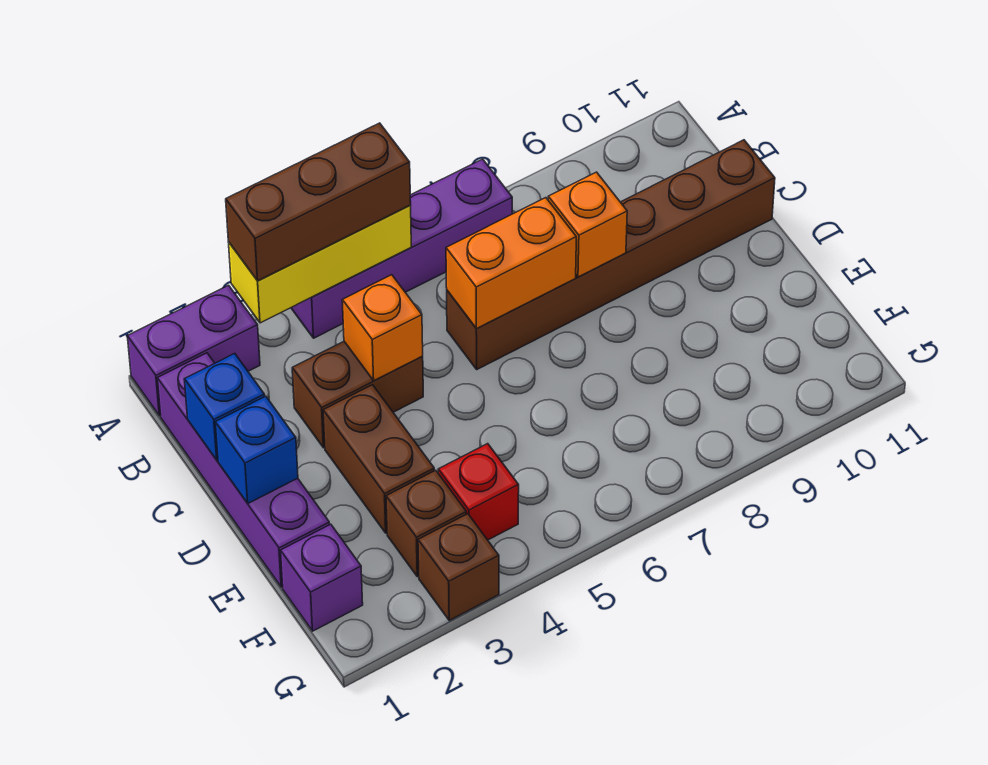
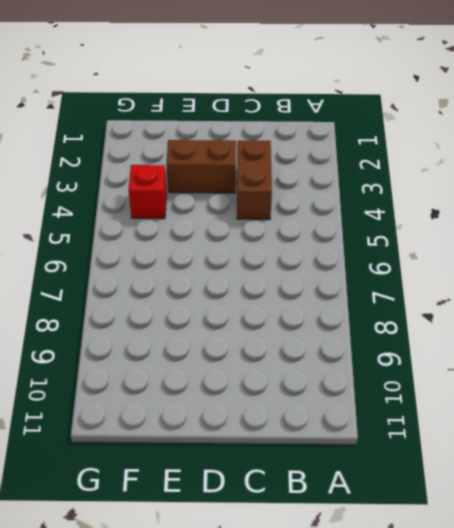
none -> purple 1x2 brick [127,285,260,416]
none -> purple 1x4 brick [291,159,512,338]
none -> purple 1x4 brick [157,353,330,587]

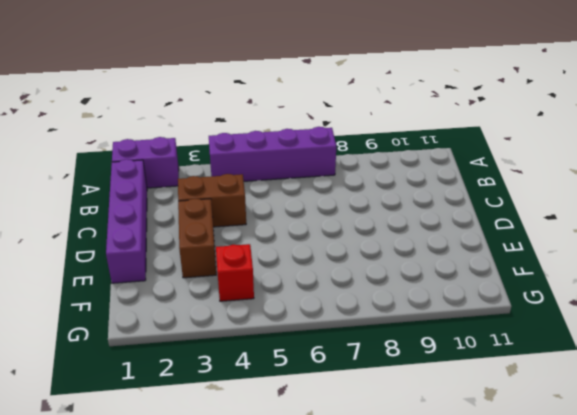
none -> brown 1x6 brick [447,140,775,369]
none -> purple 1x1 brick [281,524,363,631]
none -> brown 1x1 brick [386,470,466,577]

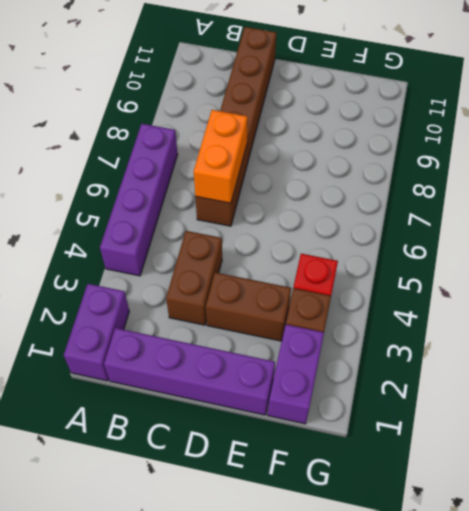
purple 1x2 brick [268,324,324,424] -> purple 1x1 brick [281,524,363,631]
none -> brown 1x1 brick [418,514,499,620]
none -> yellow 1x3 brick [228,205,411,323]
none -> blue 1x1 brick [184,353,265,460]

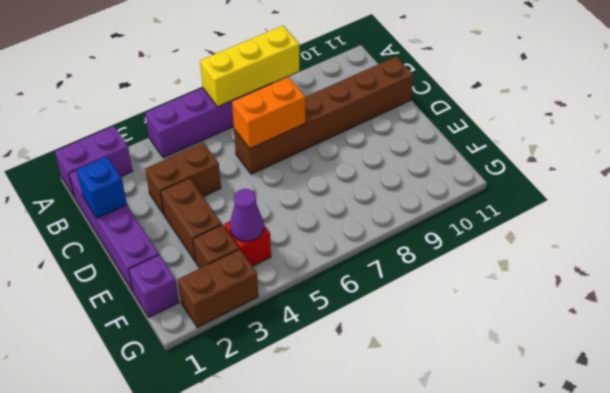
yellow 1x3 brick [200,26,299,107] -> yellow 1x3 brick moved to [228,205,411,323]
purple 1x1 cone [230,189,264,242] -> none
brown 1x2 brick [178,249,258,328] -> brown 1x1 brick [418,514,499,620]
none -> orange 1x1 brick [342,275,423,380]
none -> orange 1x1 brick [548,172,627,277]
none -> blue 1x1 brick [215,396,298,503]

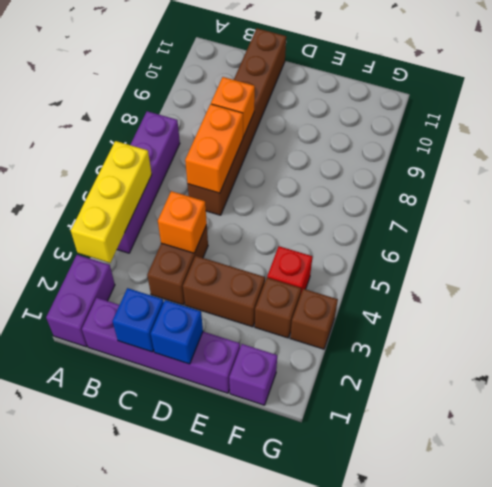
none -> brown 1x3 brick [226,123,411,281]

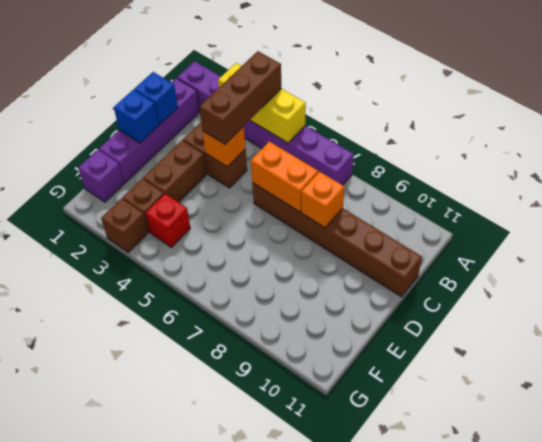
brown 1x3 brick [199,51,281,144] -> brown 1x3 brick turned to [226,123,411,281]

